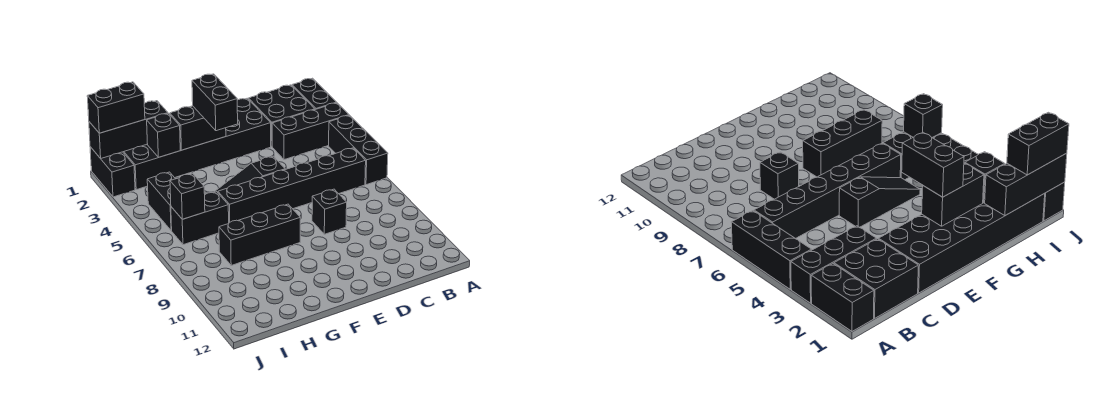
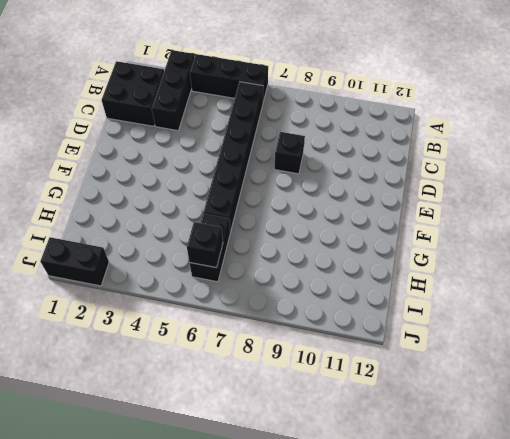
none -> black 1x2 brick [292,78,337,110]
none -> black 2x6 brick [123,98,271,190]
none -> black 1x3 slope [213,156,285,193]

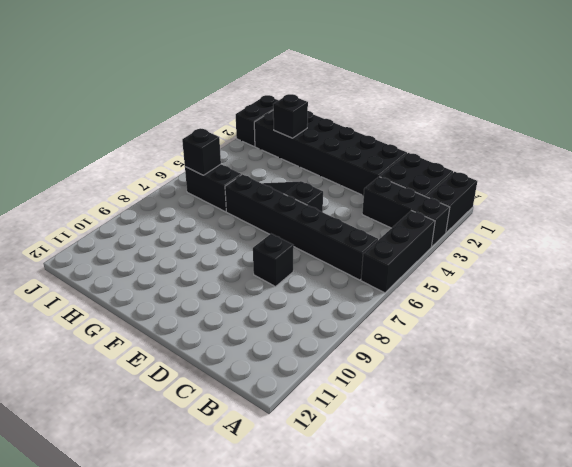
none -> black 1x3 brick [219,204,300,265]
none -> black 1x2 brick [147,172,175,231]
none -> black 1x2 brick [170,106,226,150]

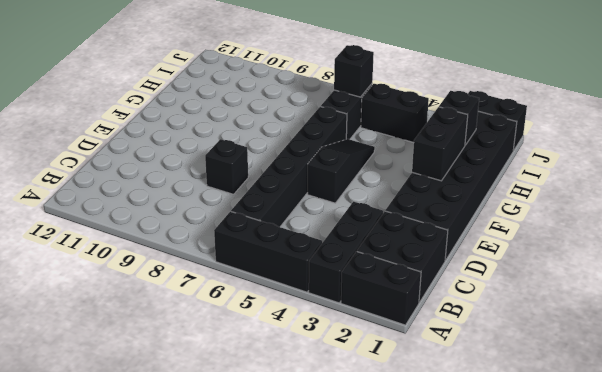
none -> black 1x3 brick [219,204,300,265]
none -> black 1x3 brick [89,101,168,158]
none -> black 1x2 brick [192,74,238,131]

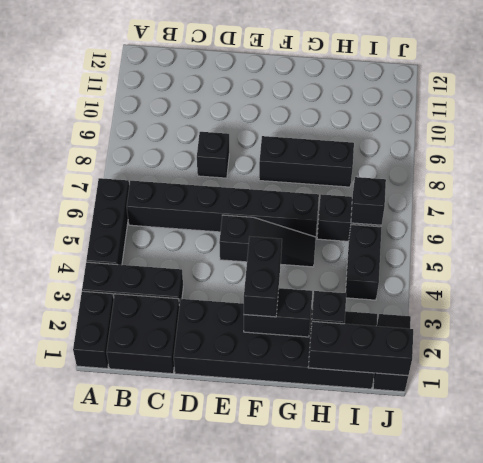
none -> black 1x2 brick [87,82,145,133]

